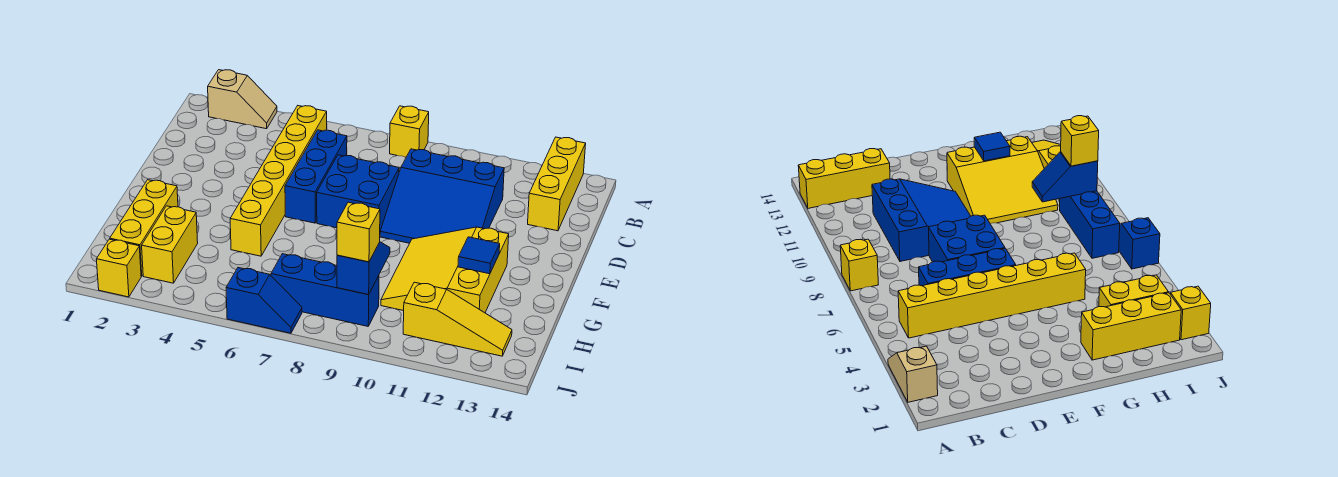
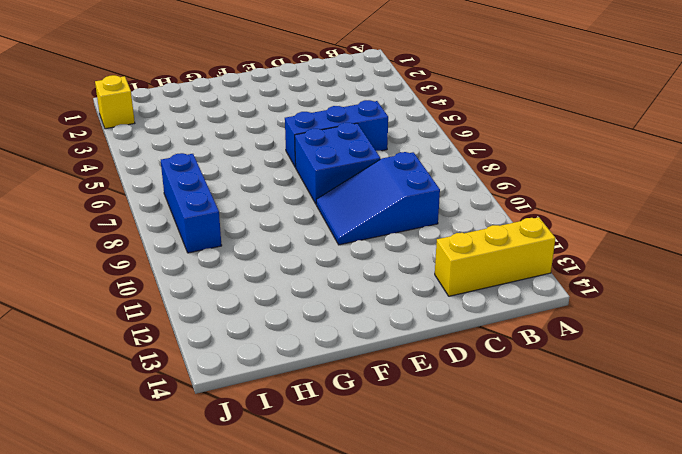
blue 2x3 slope [316,152,440,245] -> blue 3x3 slope [380,149,504,243]
none -> tan 1x2 slope [208,70,277,129]
none -> yellow 1x1 brick [390,106,429,157]
none -> yellow 1x6 brick [230,106,327,256]

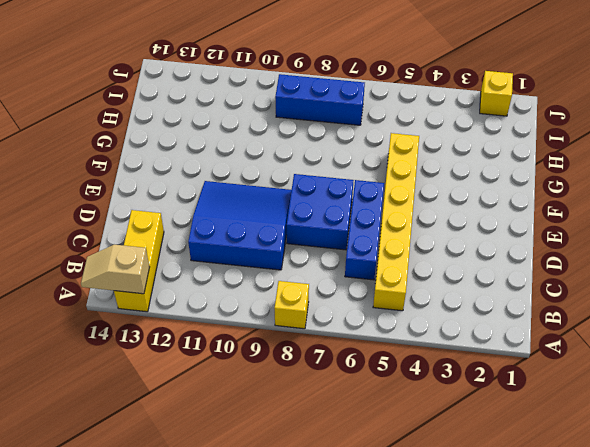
tan 1x2 slope [81,245,150,294] -> tan 1x2 slope moved to [208,70,277,129]
none -> yellow 3x3 slope [381,227,509,313]
none -> yellow 1x3 brick [110,180,178,276]
none -> yellow 1x2 brick [142,206,198,283]

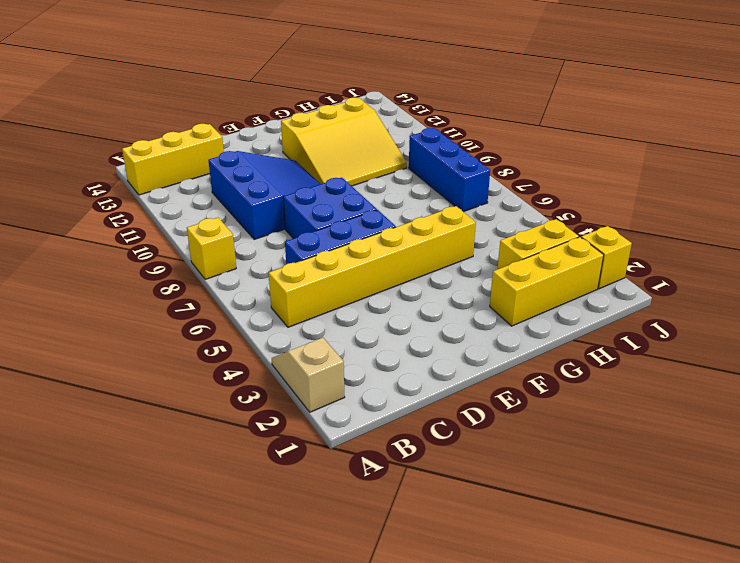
none -> yellow 1x3 slope [403,282,512,356]
none -> blue 1x2 slope [226,268,302,333]
none -> blue 1x1 tile [458,237,500,274]

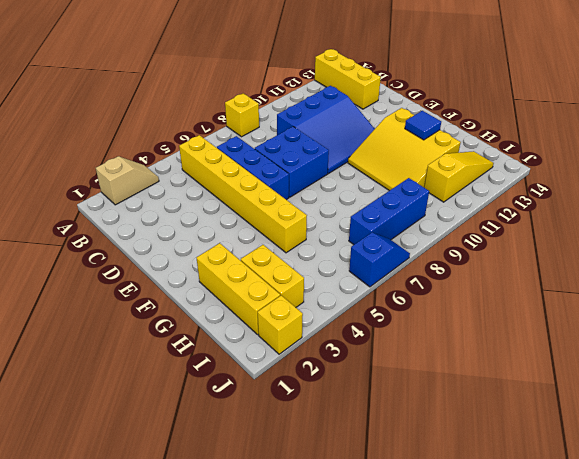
none -> blue 1x2 slope [337,242,390,295]
none -> yellow 1x1 brick [337,202,380,262]

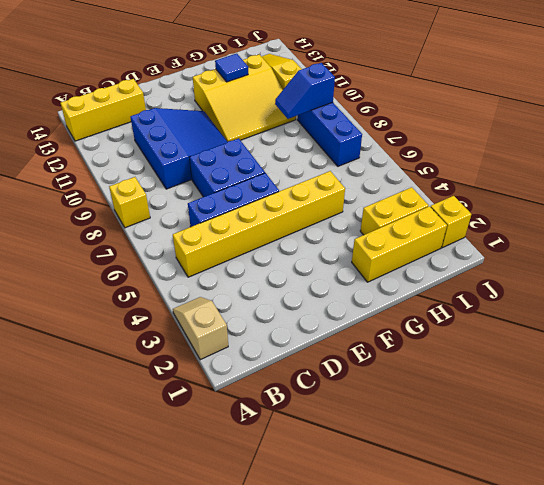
none -> blue 1x2 slope [226,268,302,333]
none -> yellow 1x1 brick [337,202,380,262]

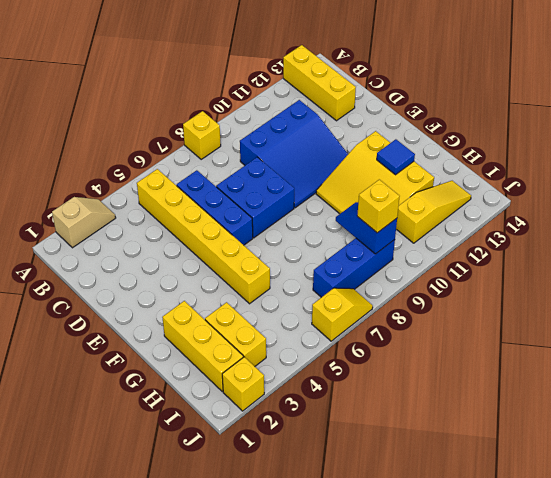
yellow 1x2 slope [312,288,373,341] -> blue 1x2 slope [226,268,302,333]

